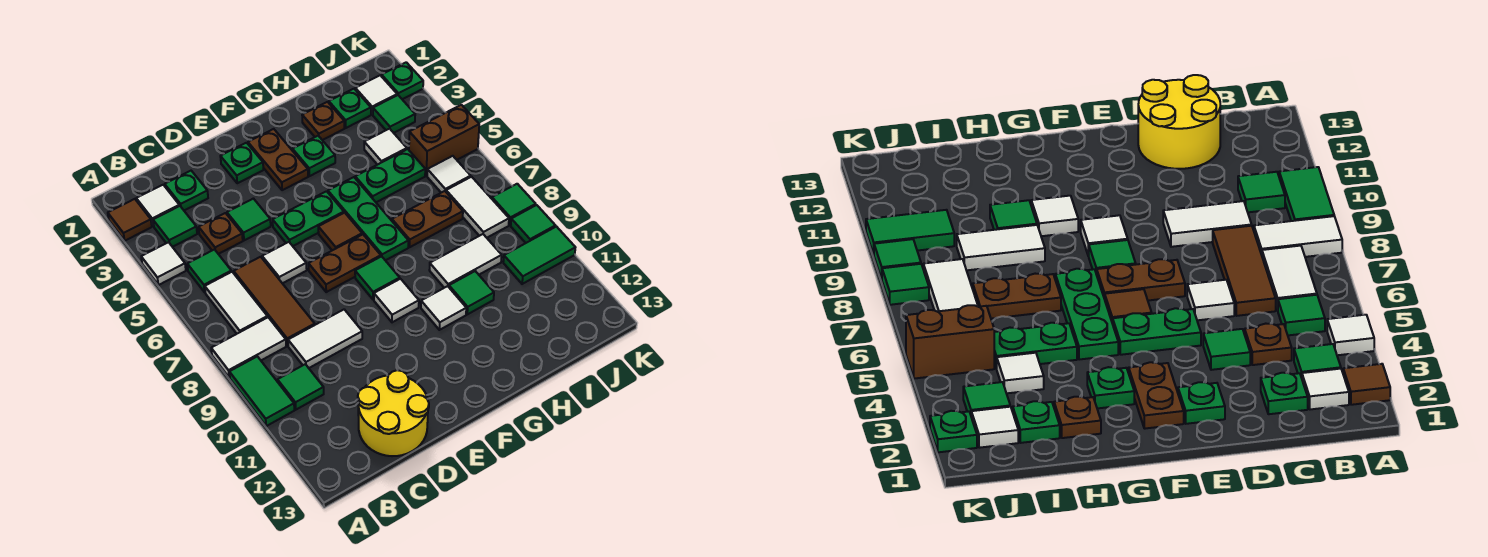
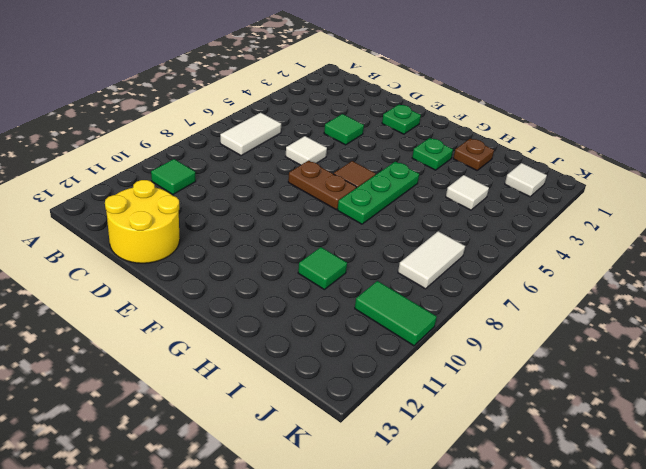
none -> brown 1x1 tile [108,199,152,241]
none -> white 1x1 tile [141,242,186,285]
none -> white 1x2 tile [211,317,286,378]
none -> green 1x2 tile [229,356,294,426]

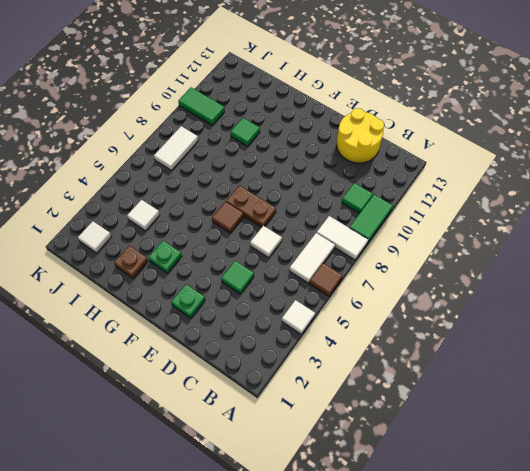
brown 1x1 tile [310,263,342,296] -> brown 1x1 tile moved to [108,199,152,241]
none -> white 1x1 tile [136,185,179,226]
none -> green 1x1 tile [153,206,197,247]
none -> green 1x1 tile [187,250,231,292]
none -> green 1x1 plate [165,171,208,210]

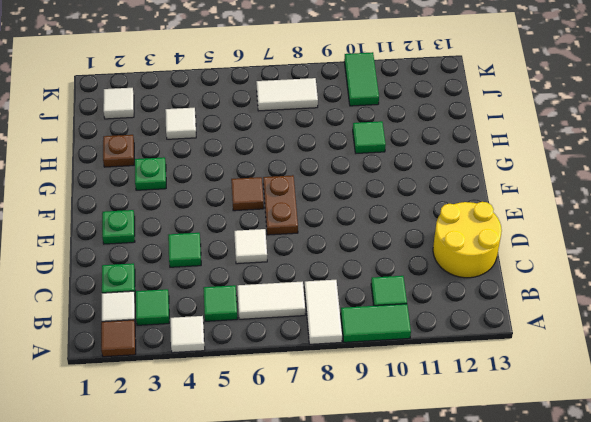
none -> brown 1x1 plate [199,213,243,254]
none -> brown 1x3 tile [234,257,315,346]
none -> white 1x2 tile [288,310,362,368]
none -> green 1x2 plate [273,191,344,246]

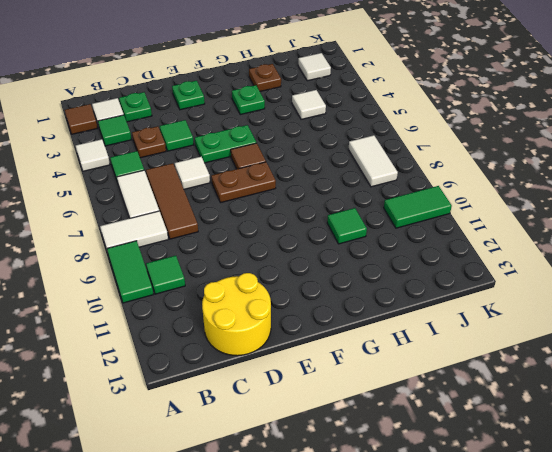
none -> white 1x2 tile [288,310,362,368]
none -> brown 1x2 plate [248,129,308,190]
none -> green 1x1 tile [355,256,400,299]
none -> white 1x1 tile [374,279,419,322]

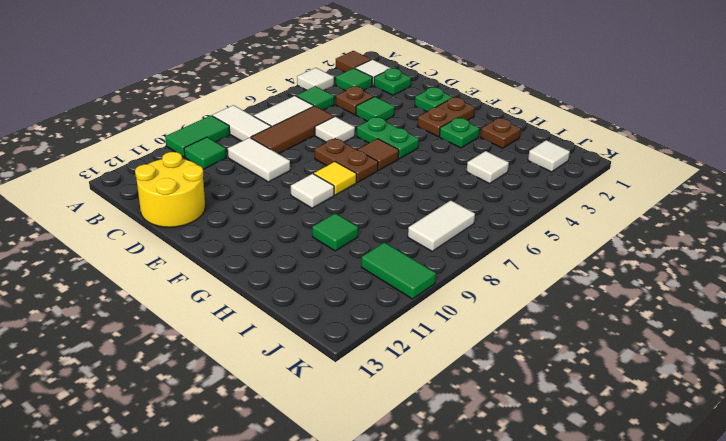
yellow 1x1 tile [314,162,356,195] -> green 1x1 tile [355,256,400,299]
none -> green 1x3 plate [328,177,408,260]
none -> white 1x1 tile [421,286,466,330]
none -> green 1x2 plate [355,149,425,202]
none -> brown 1x2 plate [392,191,463,247]

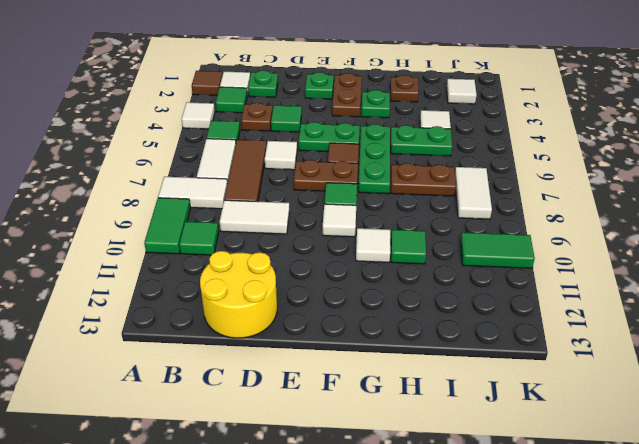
none -> white 1x2 tile [429,234,502,288]
none -> green 1x1 plate [329,89,371,128]
none -> green 1x1 tile [373,95,415,133]
none -> brown 1x2 brick [409,105,479,176]

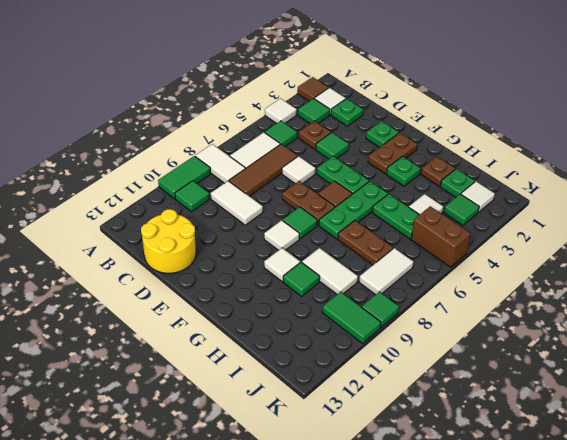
none -> white 1x1 tile [427,156,471,193]
none -> green 1x1 plate [382,62,423,99]
none -> green 1x1 tile [492,184,536,225]

